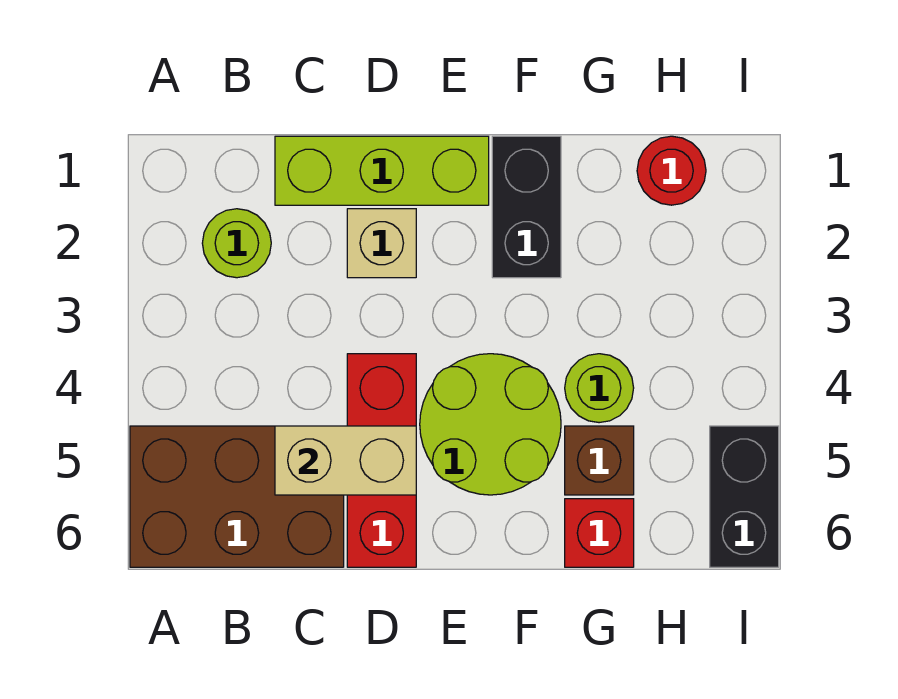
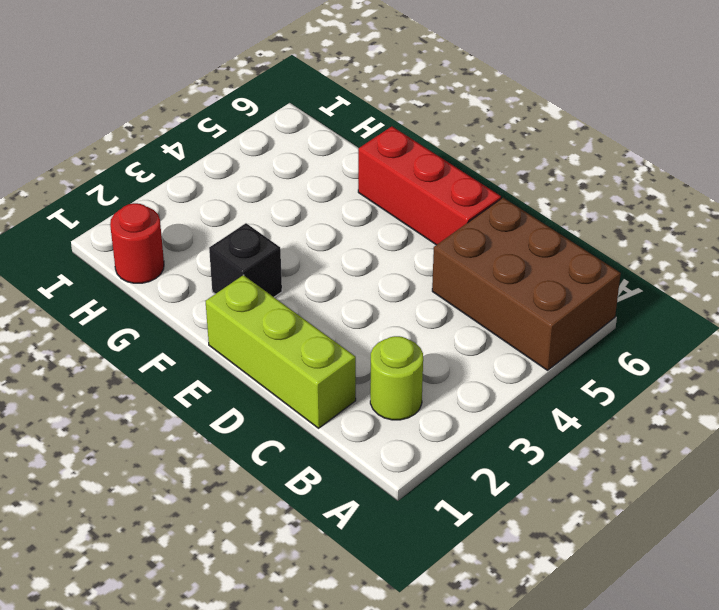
red 1x3 brick [358,126,501,245] -> red 1x3 brick turned to [347,354,416,567]
black 1x1 brick [209,223,282,297] -> black 1x2 brick [492,136,561,278]
none -> tan 1x1 brick [347,209,416,278]
none -> lime 2x2 round brick [420,354,561,495]
none -> lime 1x1 round brick [565,354,634,423]

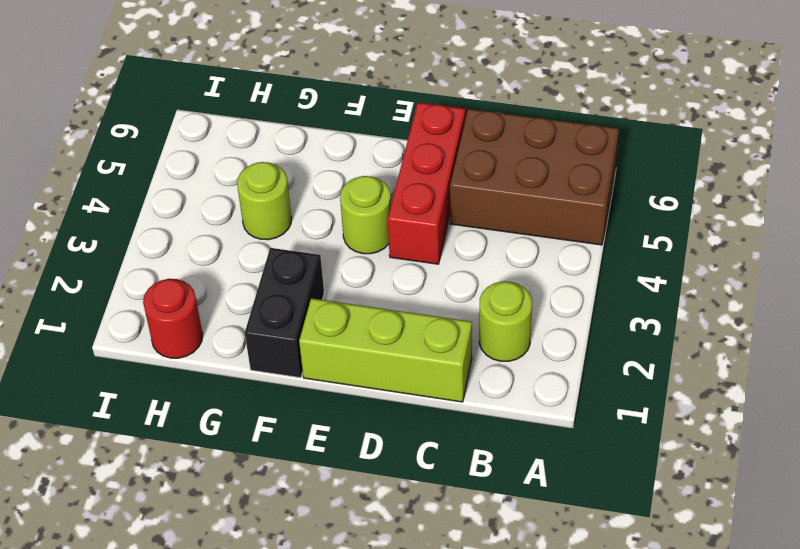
lime 1x1 round brick [340,176,391,254] -> lime 2x2 round brick [420,354,561,495]
none -> tan 1x1 brick [347,209,416,278]
none -> brown 1x1 brick [565,426,634,495]
none -> red 1x1 brick [565,499,634,567]

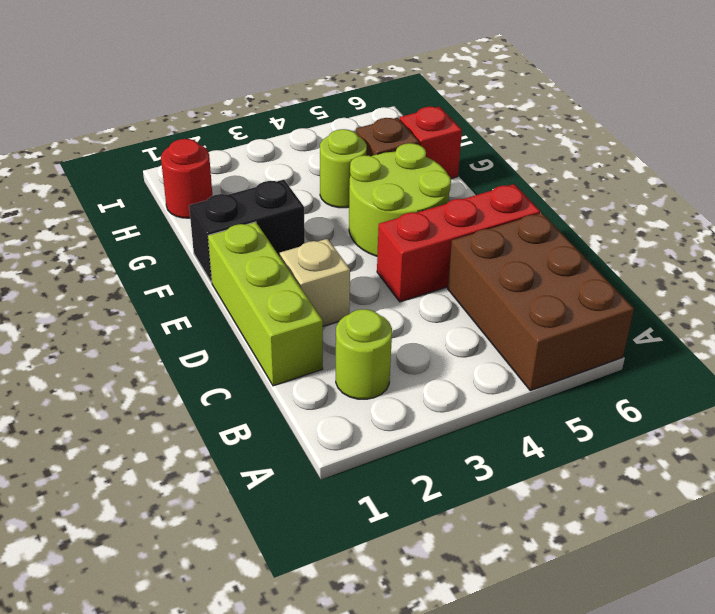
none -> black 1x2 brick [710,426,779,567]
none -> tan 1x2 brick [275,426,416,495]

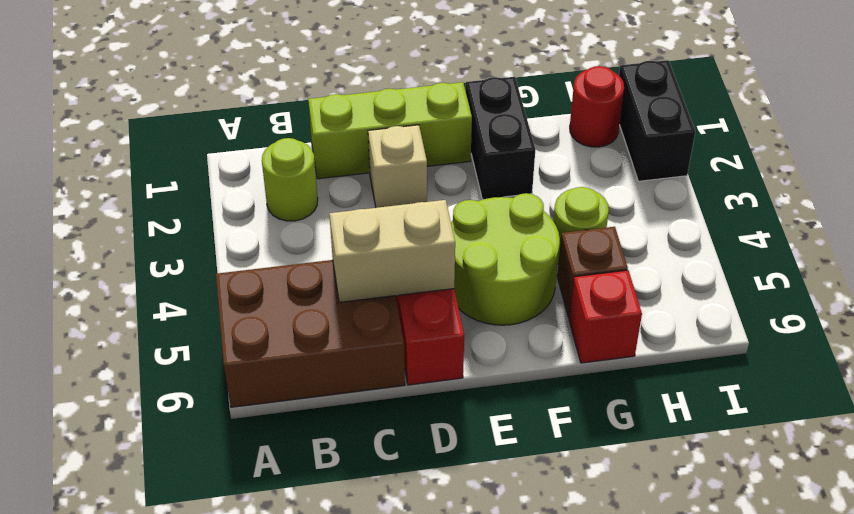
black 1x2 brick [619,60,695,181] -> black 1x2 brick moved to [710,426,779,567]

